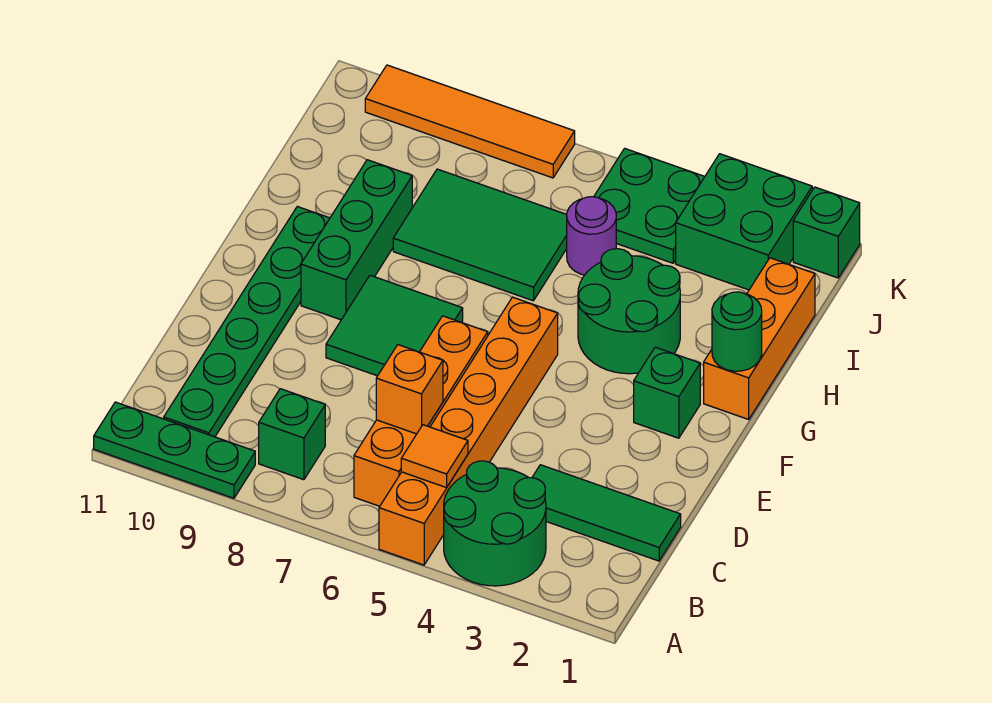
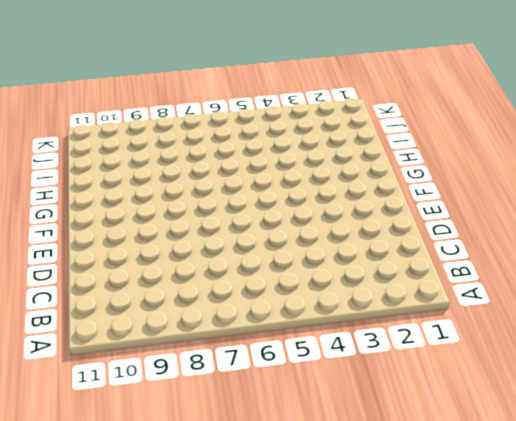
none -> green 2x2 round brick [444,461,546,586]
none -> orange 1x6 brick [379,297,558,565]
none -> green 1x3 plate [94,402,255,498]

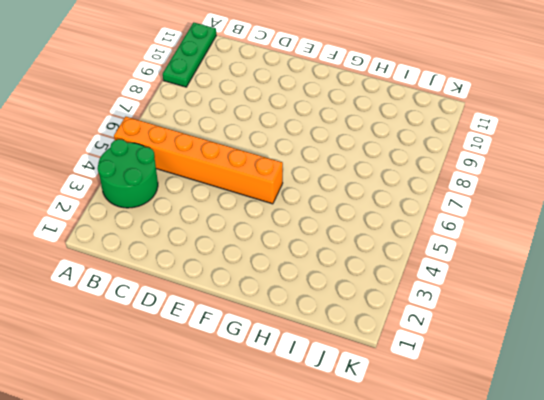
none -> orange 1x4 brick [354,316,488,506]
none -> green 1x1 brick [259,389,325,480]
none -> green 1x6 plate [164,207,330,437]

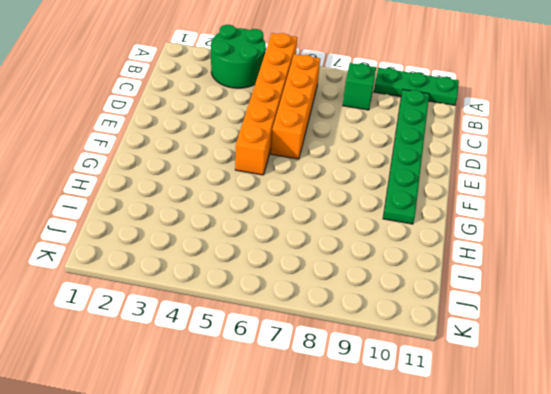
none -> green 1x3 tile [532,465,681,561]
none -> green 2x2 tile [326,275,463,376]
none -> green 1x1 brick [634,347,700,438]

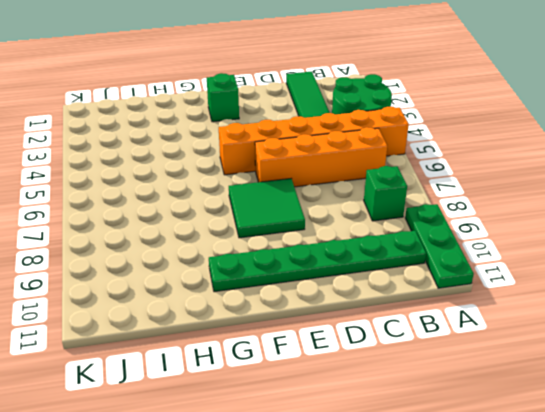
none -> green 1x3 brick [301,160,412,320]
none -> orange 1x3 brick [704,258,815,419]
none -> green 2x2 round brick [578,249,680,374]

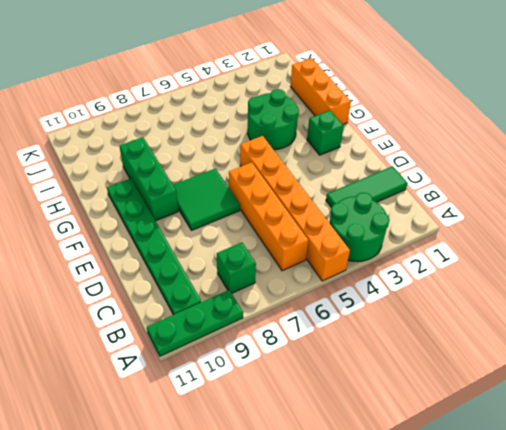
none -> green 2x3 tile [393,169,567,301]
none -> purple 1x1 round brick [567,197,616,275]
none -> green 2x2 brick [676,154,812,290]

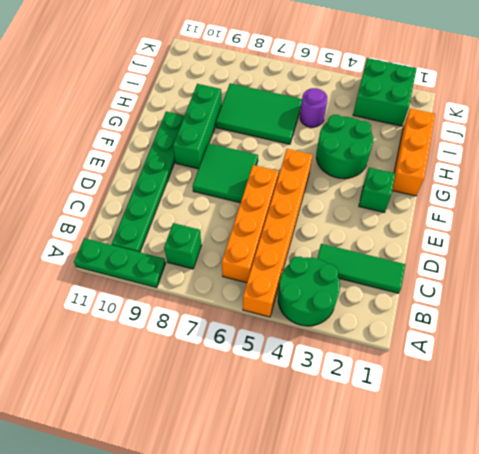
none -> green 2x2 plate [594,148,705,263]
none -> green 1x1 brick [793,187,860,278]
none -> orange 1x4 tile [365,65,575,178]

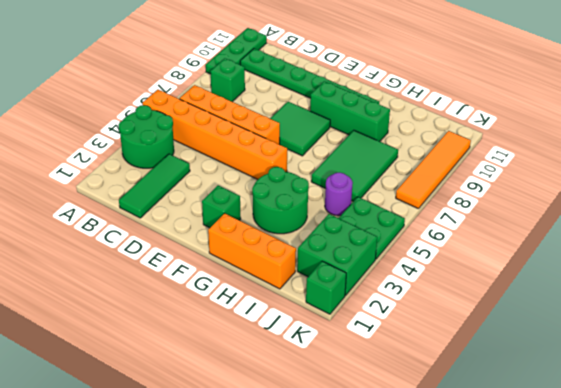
none -> orange 1x1 tile [401,425,468,488]
none -> orange 1x1 brick [376,345,443,434]
none -> green 1x1 round brick [712,292,762,371]

